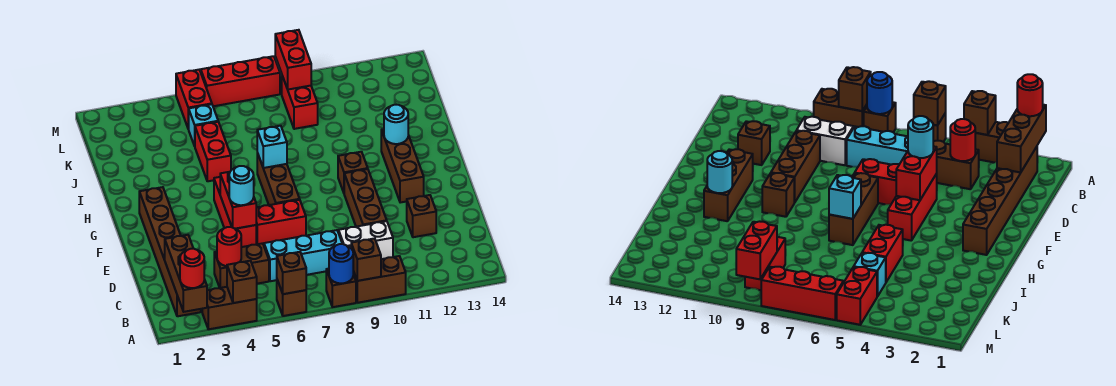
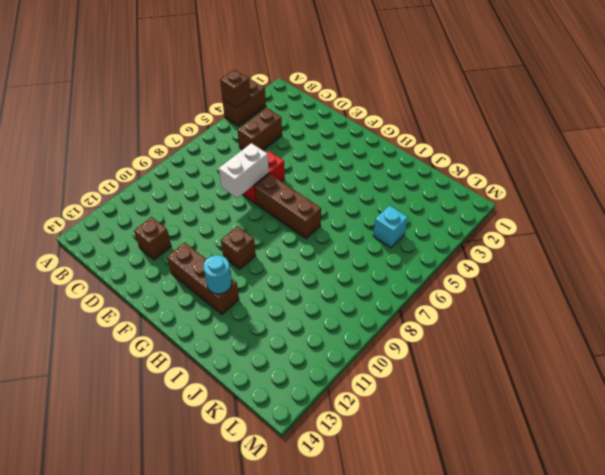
white 1x2 brick [219,143,269,198] -> white 1x2 brick moved to [339,221,393,259]
none -> brown 1x1 brick [277,280,306,316]
none -> brown 1x1 brick [326,269,356,307]
none -> brown 1x2 brick [353,256,406,303]
none -> brown 1x6 brick [139,187,201,316]

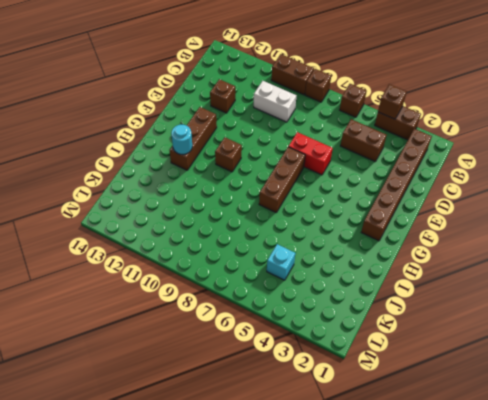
none -> cyan 1x3 brick [264,230,342,281]
none -> brown 1x3 brick [344,169,387,227]
none -> red 1x3 brick [214,177,256,247]
none -> red 1x2 brick [195,122,231,181]

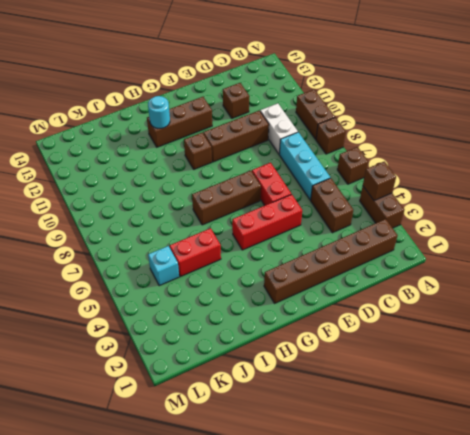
none -> red 1x2 brick [282,76,318,129]
none -> red 1x2 brick [176,70,212,129]
none -> red 1x3 brick [201,56,280,106]
none -> brown 1x3 brick [165,235,207,312]

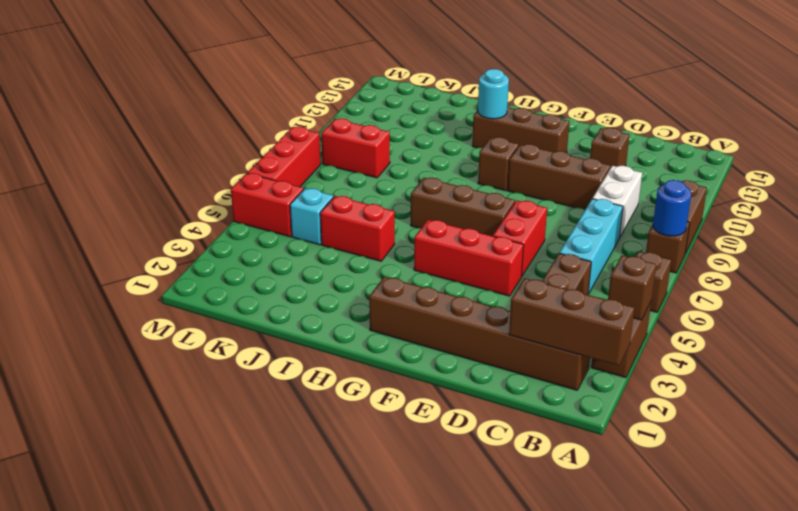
none -> brown 1x1 brick [277,252,306,294]
none -> brown 1x1 brick [351,238,381,281]
none -> red 1x1 round brick [217,227,241,266]
none -> red 1x2 brick [220,172,256,229]

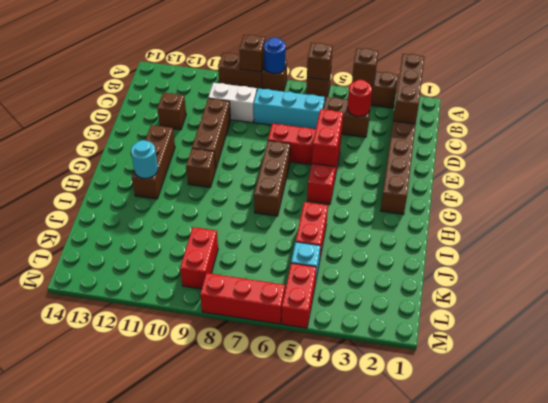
none -> cyan 1x1 brick [257,126,287,168]
none -> red 1x2 brick [275,30,311,90]
none -> red 1x1 round brick [180,249,204,288]
none -> cyan 1x1 round brick [229,166,254,205]

